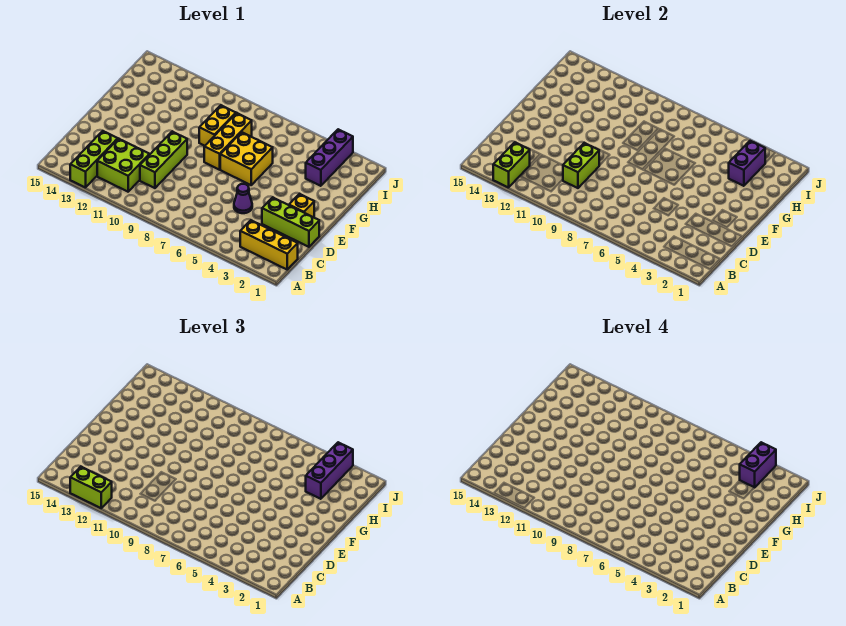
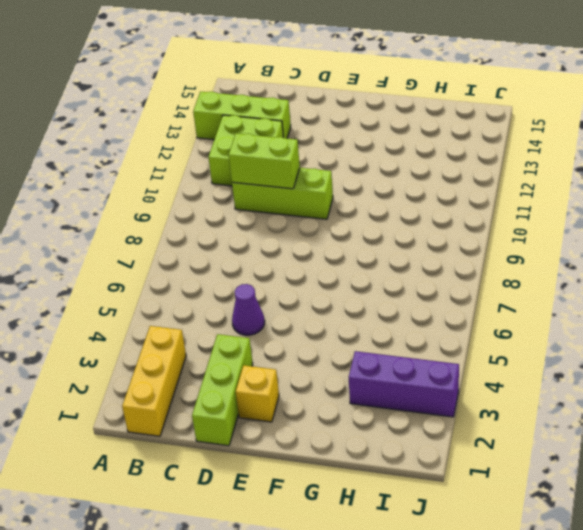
none -> yellow 2x2 brick [220,132,273,185]
none -> yellow 1x3 brick [204,113,252,170]
none -> yellow 1x2 brick [199,105,236,146]

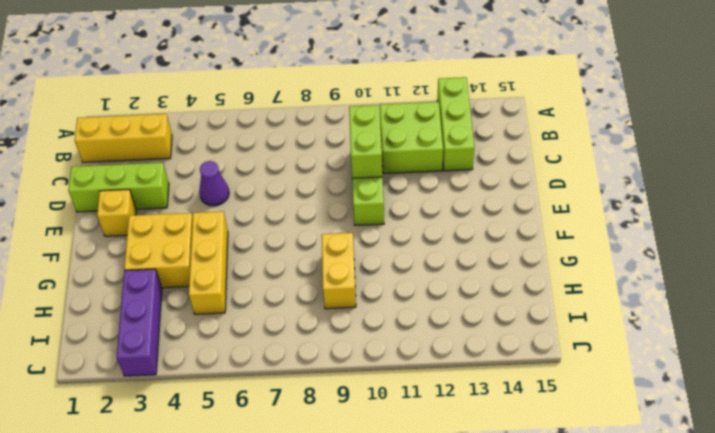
yellow 2x2 brick [124,213,193,288] -> yellow 2x2 brick moved to [220,132,273,185]
yellow 1x3 brick [189,212,228,314] -> yellow 1x3 brick moved to [204,113,252,170]
none -> lime 1x2 brick [493,142,530,188]
none -> purple 1x2 brick [729,141,765,186]
none -> lime 1x2 brick [70,467,112,508]

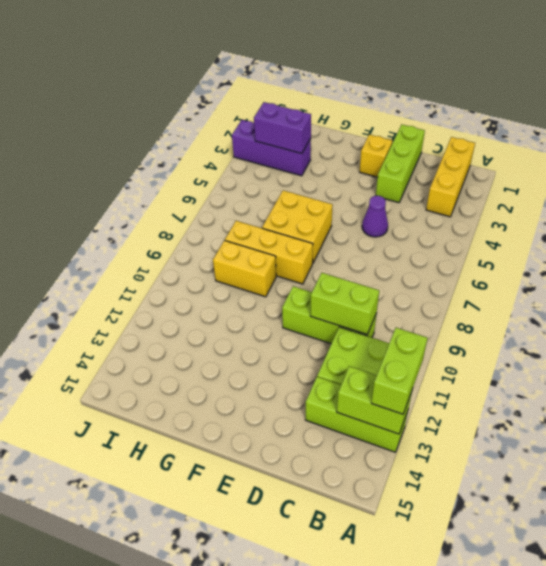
none -> purple 1x3 brick [306,442,353,499]
none -> purple 1x2 brick [740,442,776,487]

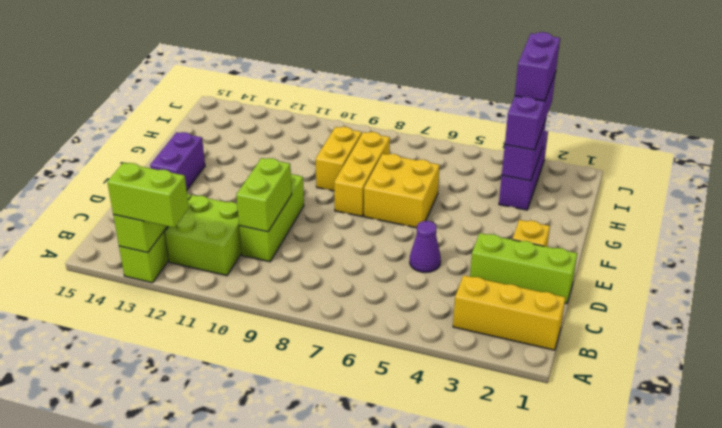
purple 1x2 brick [150,132,205,190] -> none

